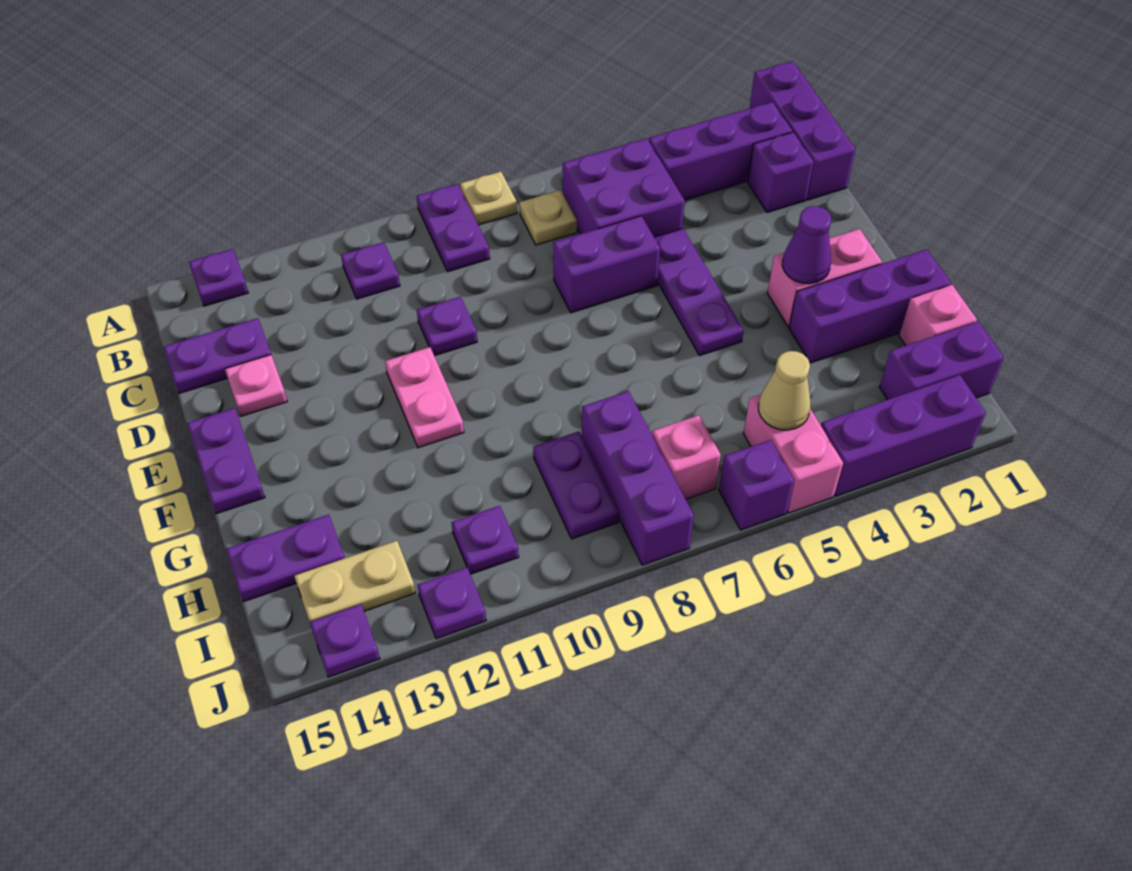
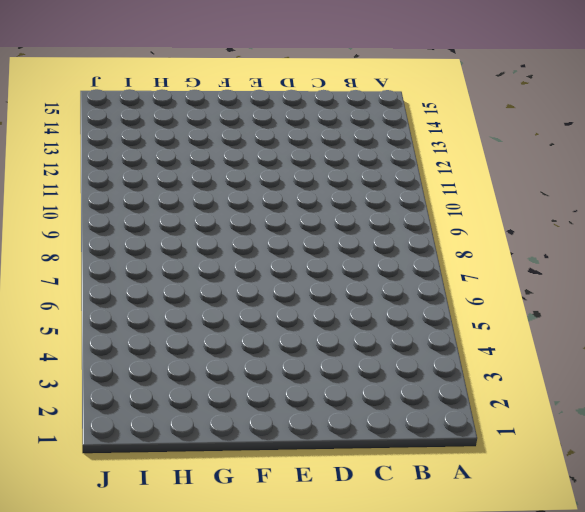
none -> purple 1x3 brick [750,61,855,200]
none -> tan 1x1 plate [460,172,517,225]
none -> purple 1x2 plate [416,184,490,272]
none -> purple 1x1 plate [189,249,248,306]

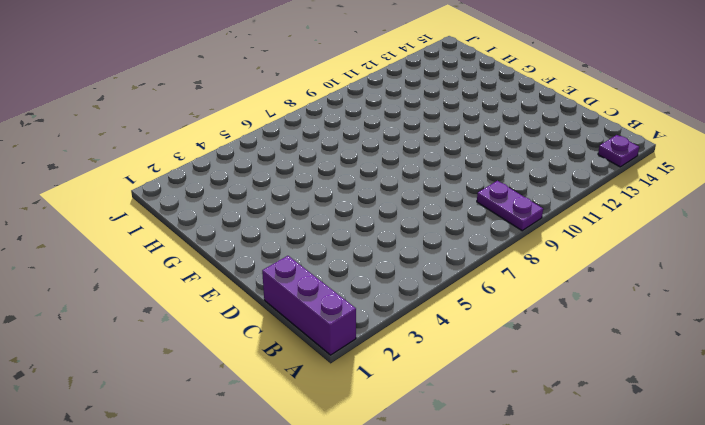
none -> tan 1x1 plate [460,172,517,225]
none -> purple 1x3 brick [649,102,792,200]
none -> purple 2x2 brick [563,139,685,237]
none -> tan 1x1 plate [520,190,577,245]

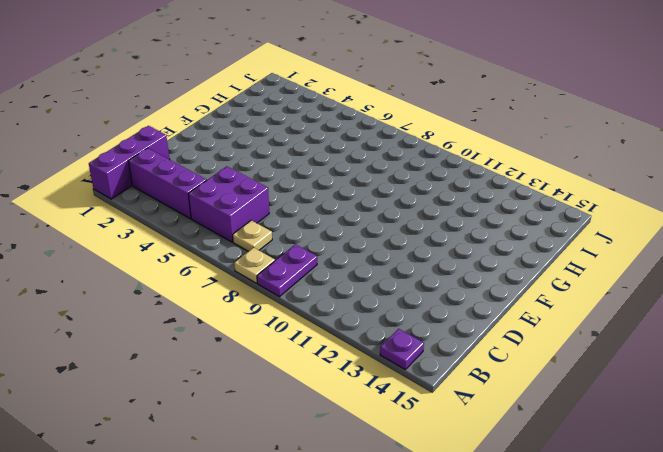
none -> purple 1x1 plate [341,242,400,299]
none -> purple 1x1 brick [748,132,814,212]
none -> purple 1x2 plate [164,318,271,393]
none -> purple 1x3 plate [654,229,744,356]

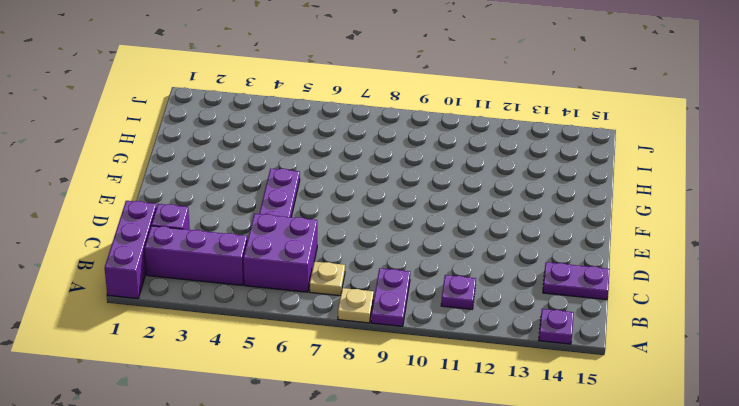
none -> purple 1x2 brick [553,216,660,313]
none -> purple 1x1 plate [417,297,477,356]
none -> pink 1x1 plate [225,355,287,416]
none -> pink 1x2 plate [385,347,464,448]

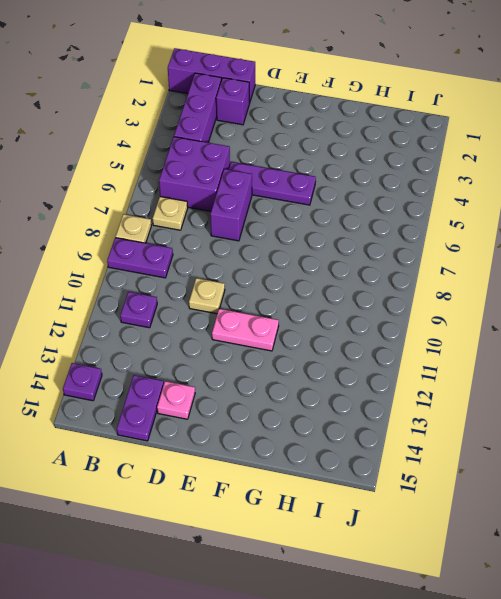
tan 1x1 plate [189,278,225,314] -> purple 1x1 plate [417,297,477,356]
none -> purple 1x2 plate [187,408,265,514]
none -> pink 1x2 brick [767,229,882,327]
none -> purple 1x3 brick [789,250,951,363]
none -> pink 1x1 brick [899,285,977,345]

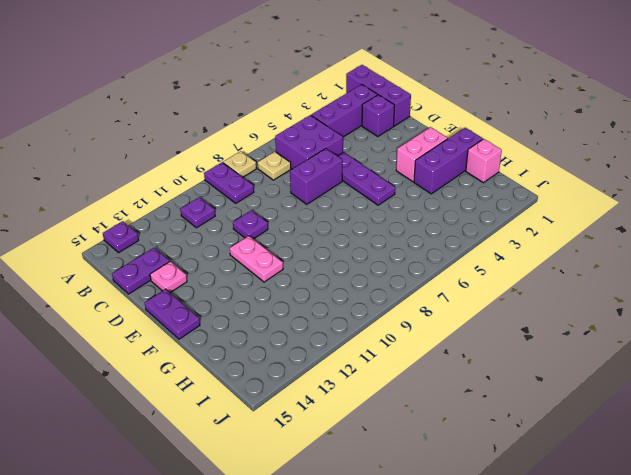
none -> purple 1x3 brick [582,391,694,565]
none -> purple 1x2 plate [533,431,619,539]
none -> purple 1x2 plate [226,515,344,602]
none -> purple 1x2 brick [880,321,1004,400]

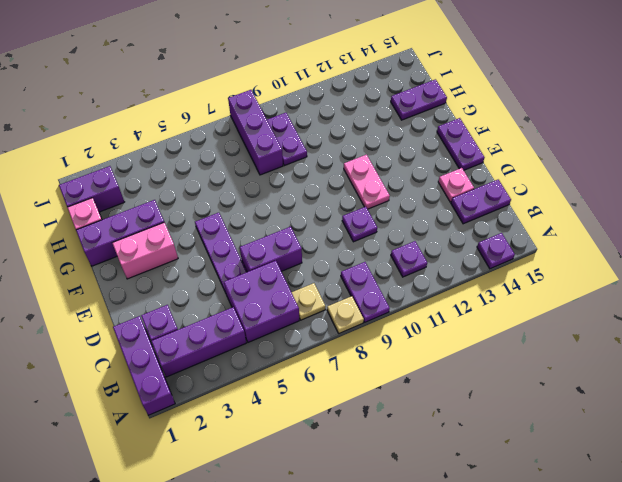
none -> pink 1x2 brick [743,394,843,513]
none -> pink 1x1 brick [652,415,721,499]
none -> purple 1x1 plate [452,506,519,574]
none -> tan 1x2 plate [294,541,416,622]

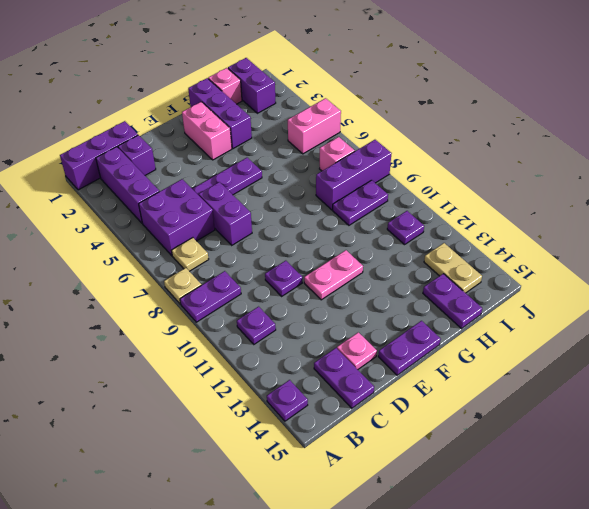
none -> purple 1x3 brick [821,375,986,496]
none -> purple 1x1 brick [719,440,794,530]
none -> purple 1x1 plate [417,567,486,639]
none -> purple 1x1 plate [310,604,380,677]

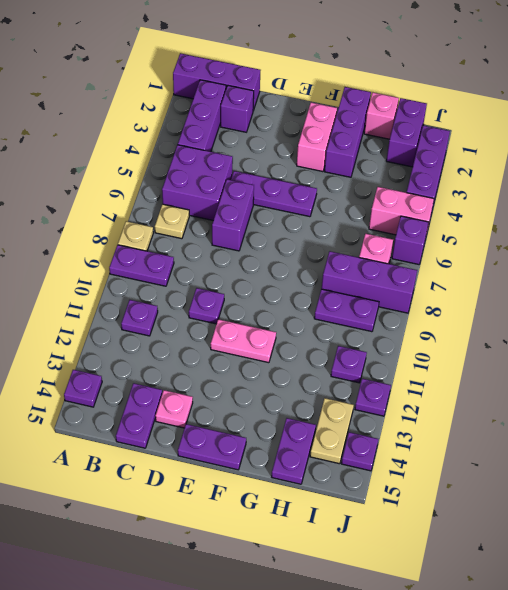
none -> purple 1x1 cone [782,206,831,284]
none -> tan 1x1 cone [759,351,811,430]

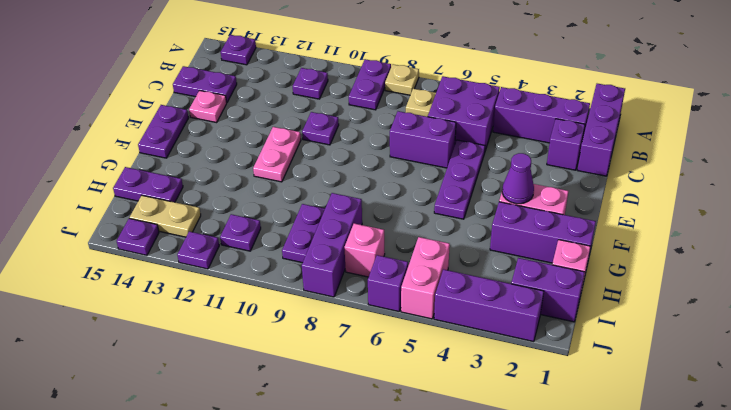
none -> tan 1x1 cone [759,351,811,430]

